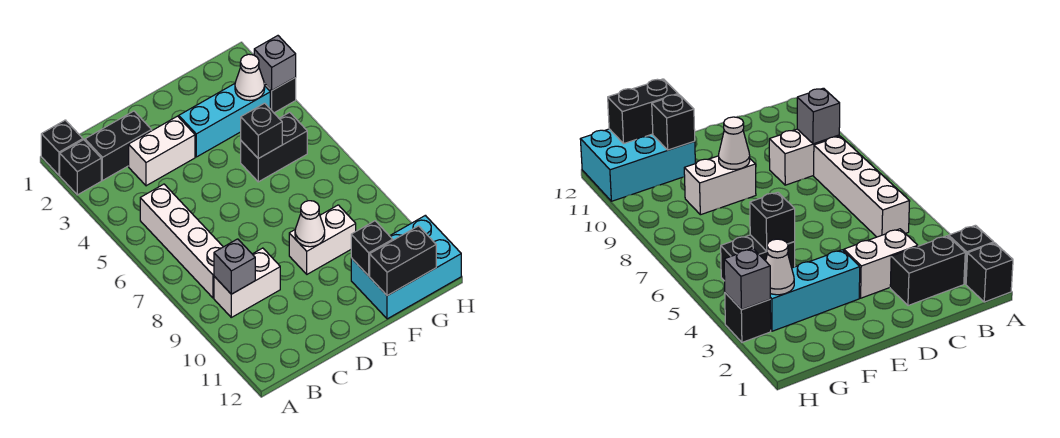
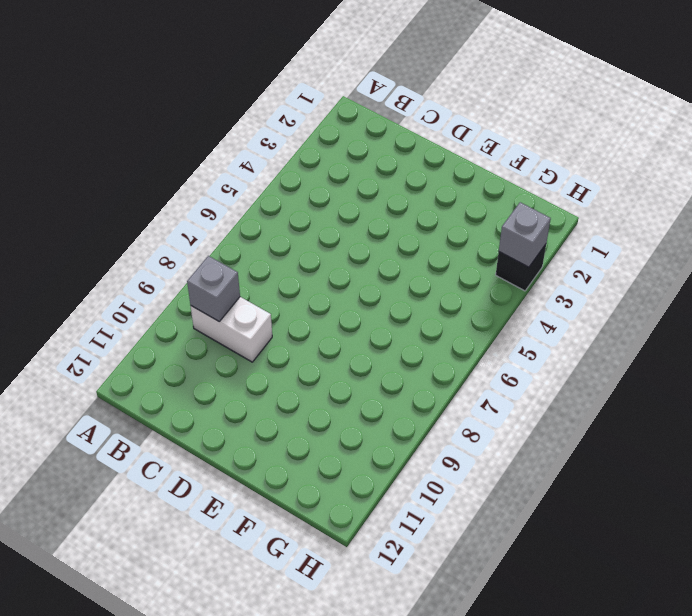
none -> black 1x1 brick [41,120,83,175]
none -> black 1x1 brick [60,140,101,195]
none -> black 1x2 brick [85,111,152,181]

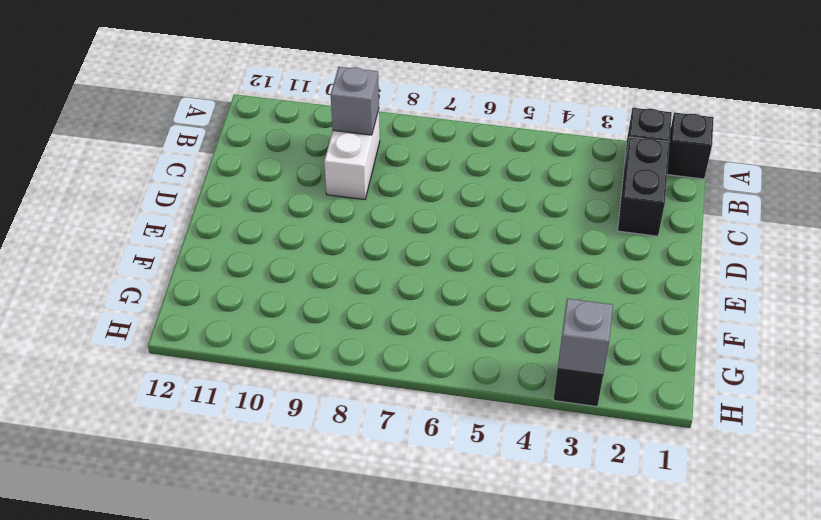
none -> white 1x4 brick [140,184,223,298]
none -> white 1x2 brick [129,116,195,186]
none -> cyan 1x3 brick [179,84,270,157]

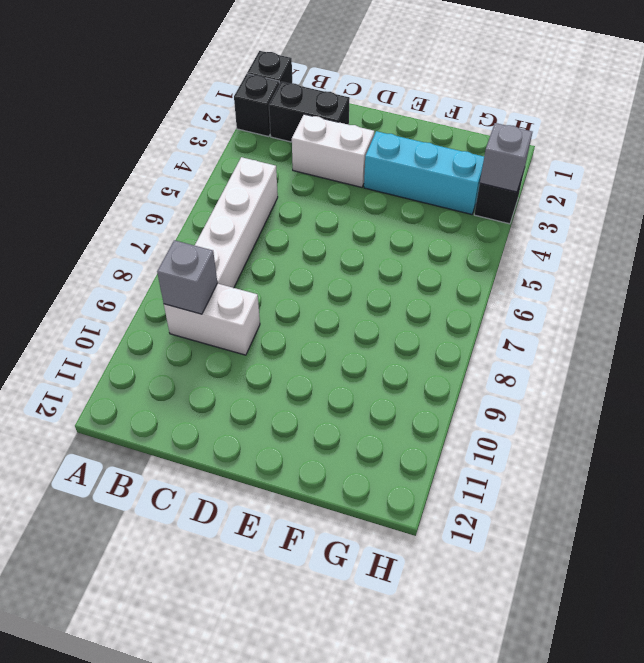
none -> white 1x2 brick [289,205,356,274]
none -> black 1x2 brick [241,112,307,182]
none -> cyan 2x3 brick [351,215,461,319]

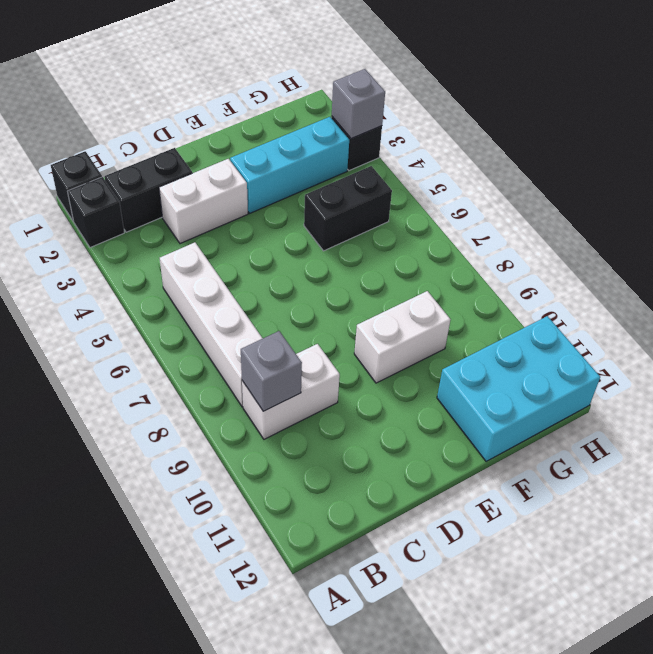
none -> white 1x1 cone [295,201,325,247]
none -> black 1x1 brick [241,103,282,158]
none -> black 1x1 brick [351,221,393,276]

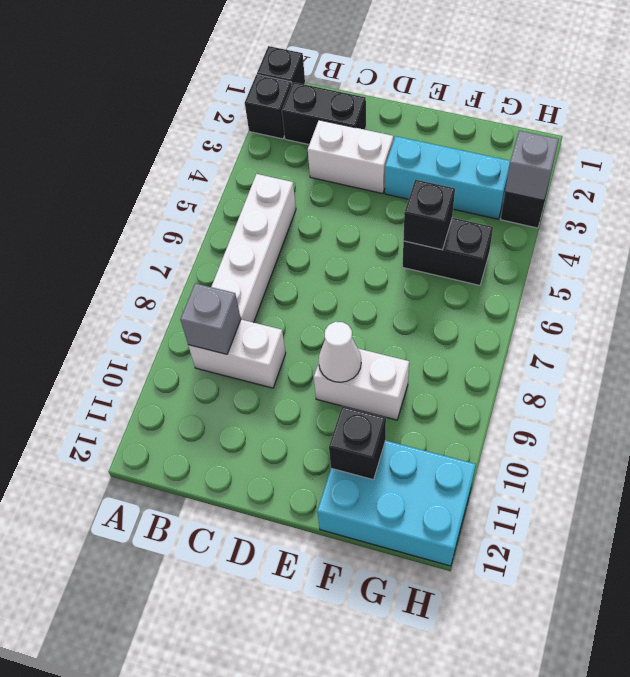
none -> black 1x2 brick [370,226,436,296]
none -> white 1x1 cone [235,54,265,101]

